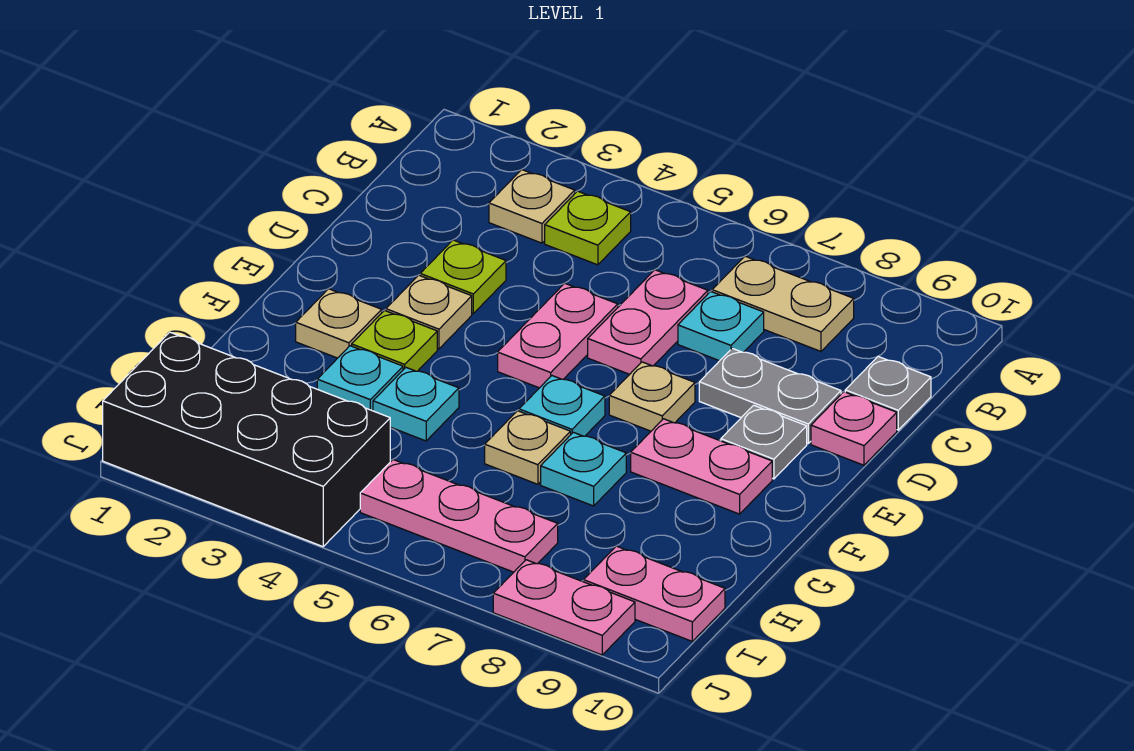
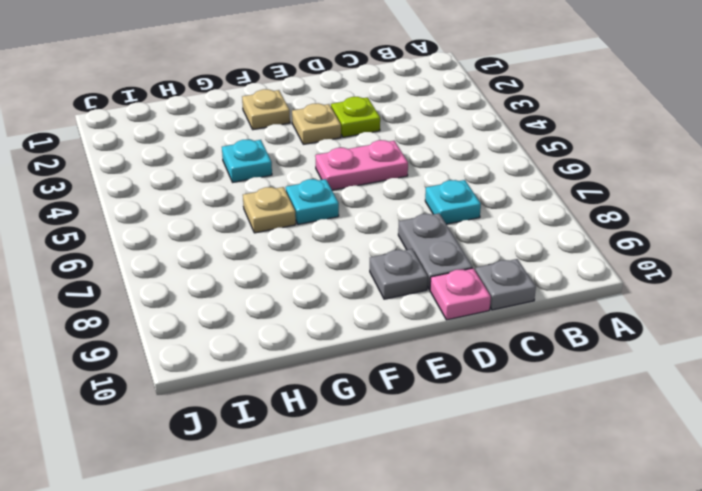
none -> tan 1x1 plate [489,170,575,243]
none -> lime 1x1 plate [545,191,631,265]
none -> tan 1x2 plate [712,256,854,351]

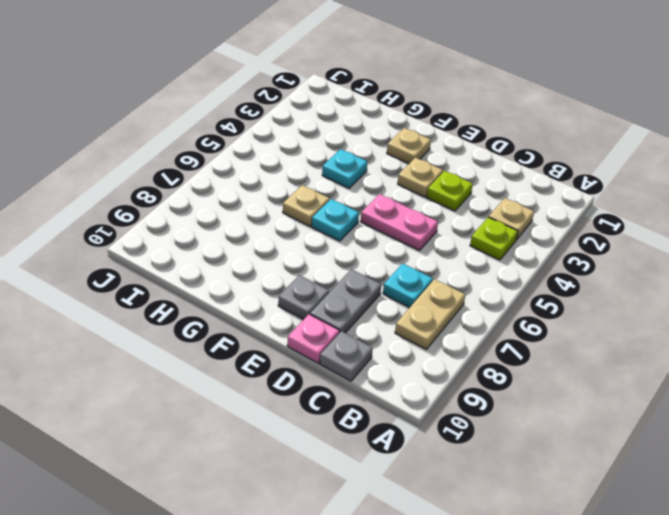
none -> pink 1x2 plate [588,270,708,374]
none -> tan 1x1 plate [609,362,695,431]
none -> lime 1x1 plate [352,310,437,371]

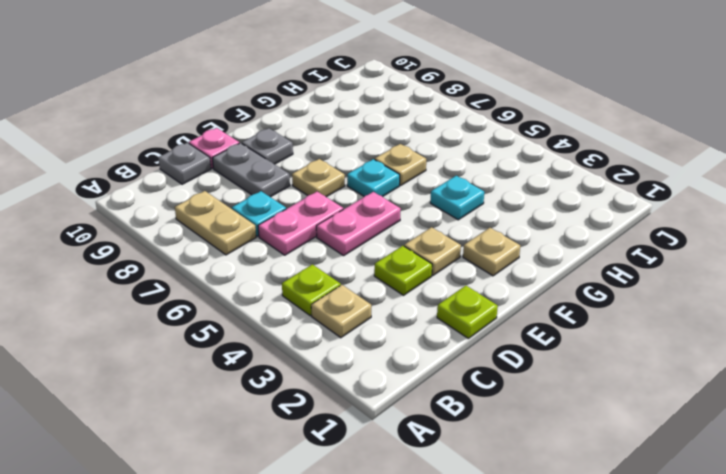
lime 1x1 plate [437,286,498,338] -> lime 1x1 plate moved to [352,310,437,371]
none -> pink 1x2 plate [631,419,772,514]
none -> cyan 1x1 plate [317,346,403,411]
none -> cyan 1x1 plate [541,432,626,506]

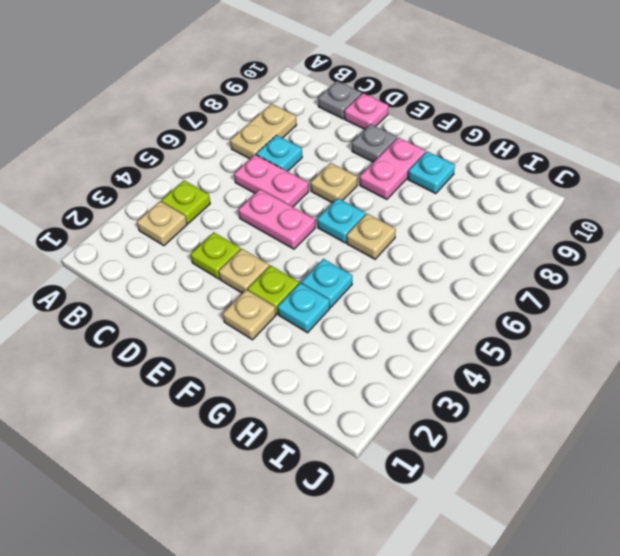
cyan 1x1 plate [408,151,455,194] -> cyan 1x1 plate moved to [541,432,626,506]
none -> grey 1x2 plate [699,348,841,444]
none -> black 2x4 brick [103,332,390,547]
none -> pink 1x3 plate [360,460,558,572]

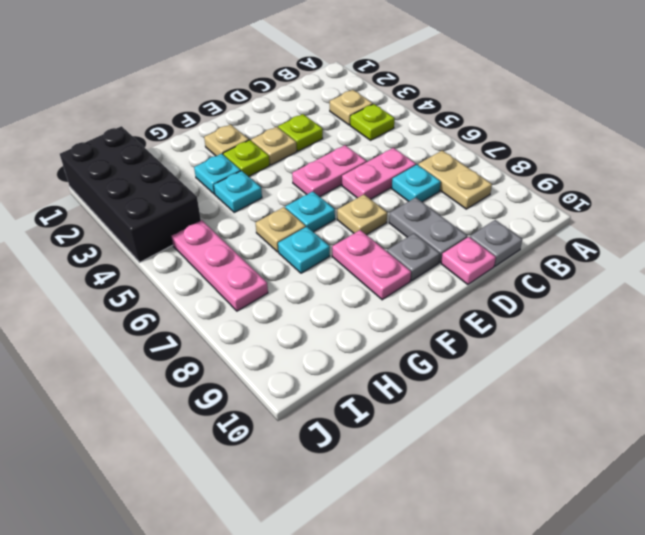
none -> pink 1x2 plate [584,546,725,641]
none -> pink 1x2 plate [493,560,635,655]

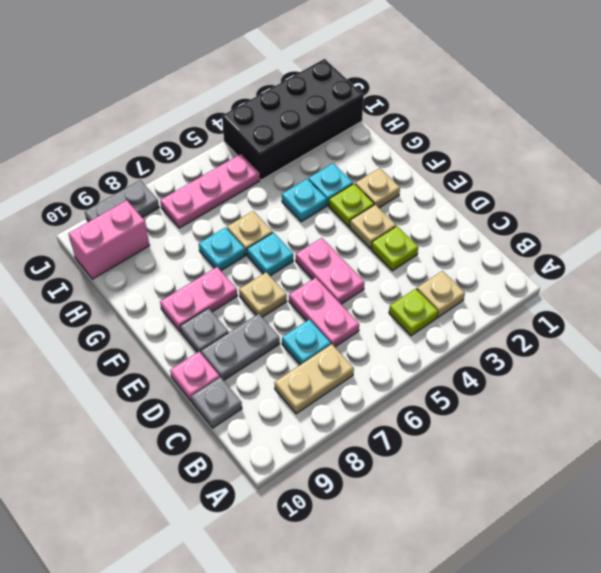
pink 1x2 brick [69,200,150,279] -> pink 1x2 plate [584,546,725,641]
grey 1x2 plate [85,180,159,222] -> pink 1x2 plate [493,560,635,655]

